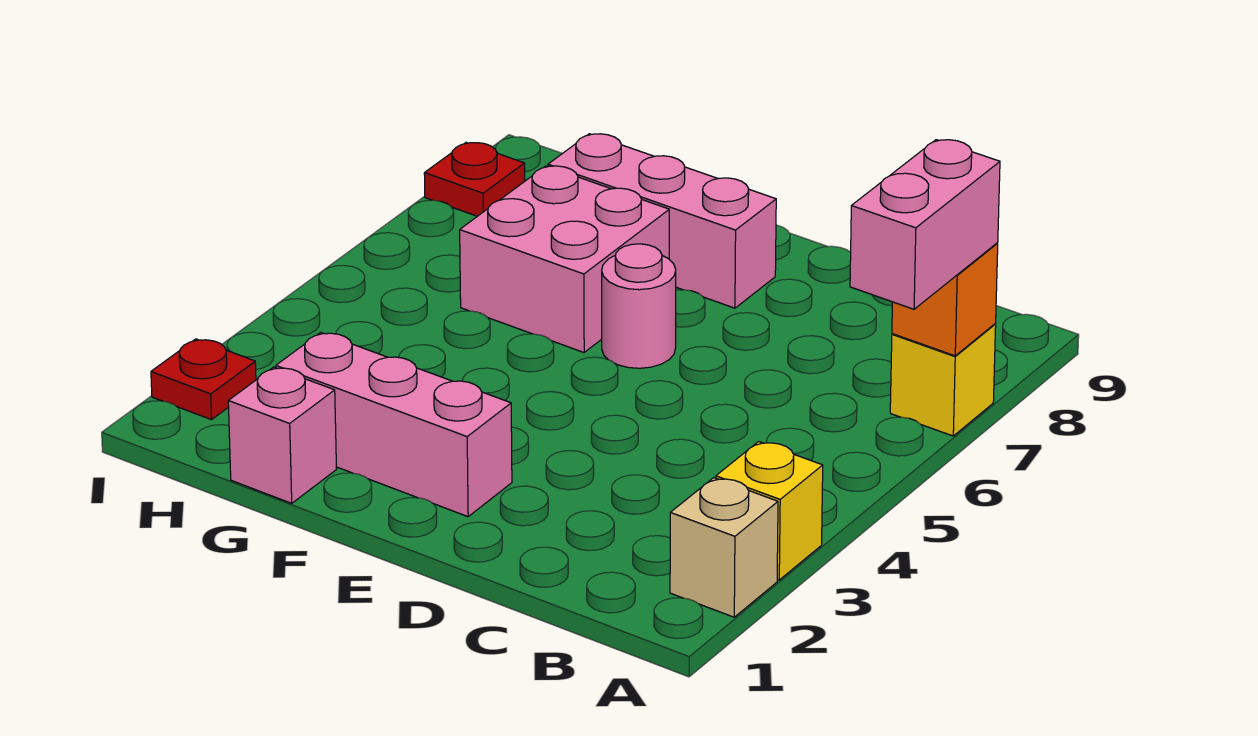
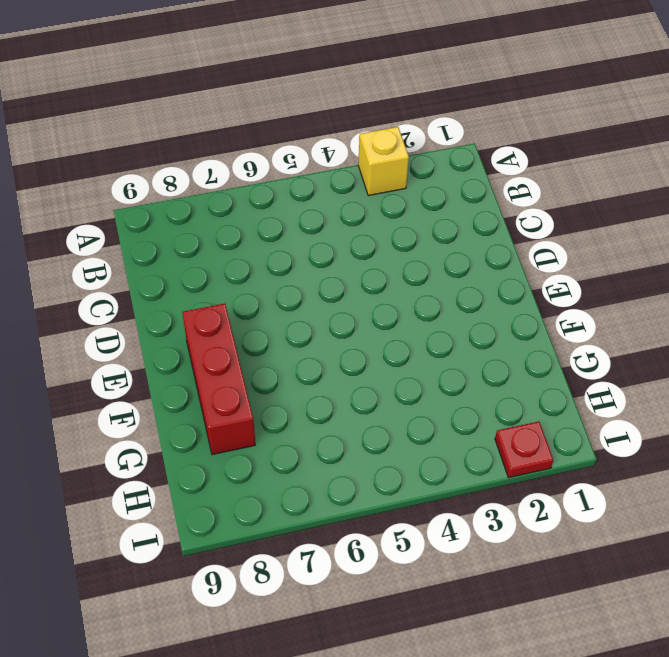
red 1x3 brick [182,303,255,455] -> pink 1x3 brick [548,134,776,308]
none -> tan 1x1 brick [670,478,778,617]
none -> yellow 1x1 brick [890,324,996,436]
none -> pink 1x3 brick [276,333,512,517]

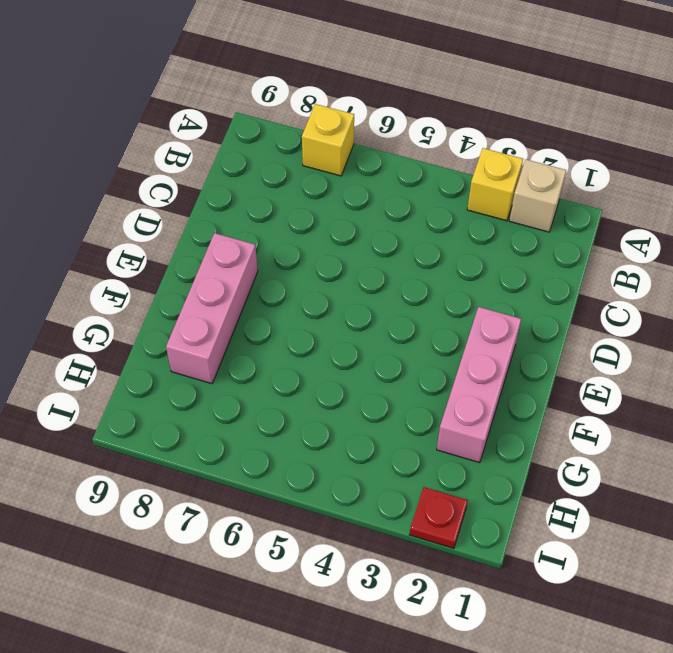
none -> pink 1x1 round brick [602,244,676,368]
none -> pink 2x2 brick [460,166,669,352]
none -> pink 1x1 brick [228,367,336,503]

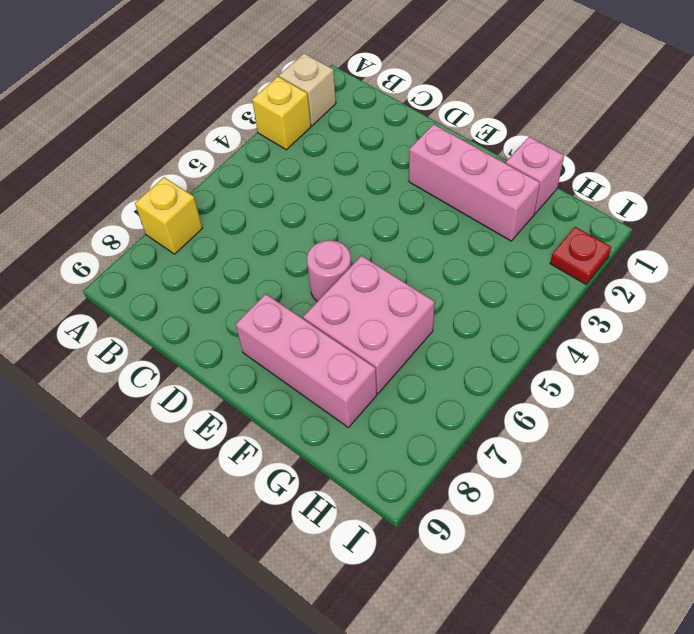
none -> red 1x1 plate [424,143,525,216]
none -> orange 1x1 brick [892,243,998,356]
none -> pink 1x2 brick [850,140,1000,309]

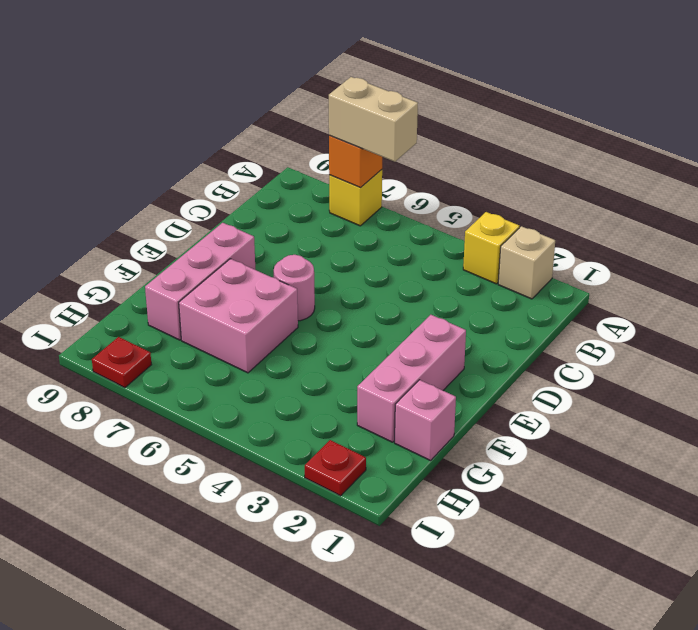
tan 1x2 brick [329,77,418,162] -> pink 1x2 brick [850,140,1000,309]

